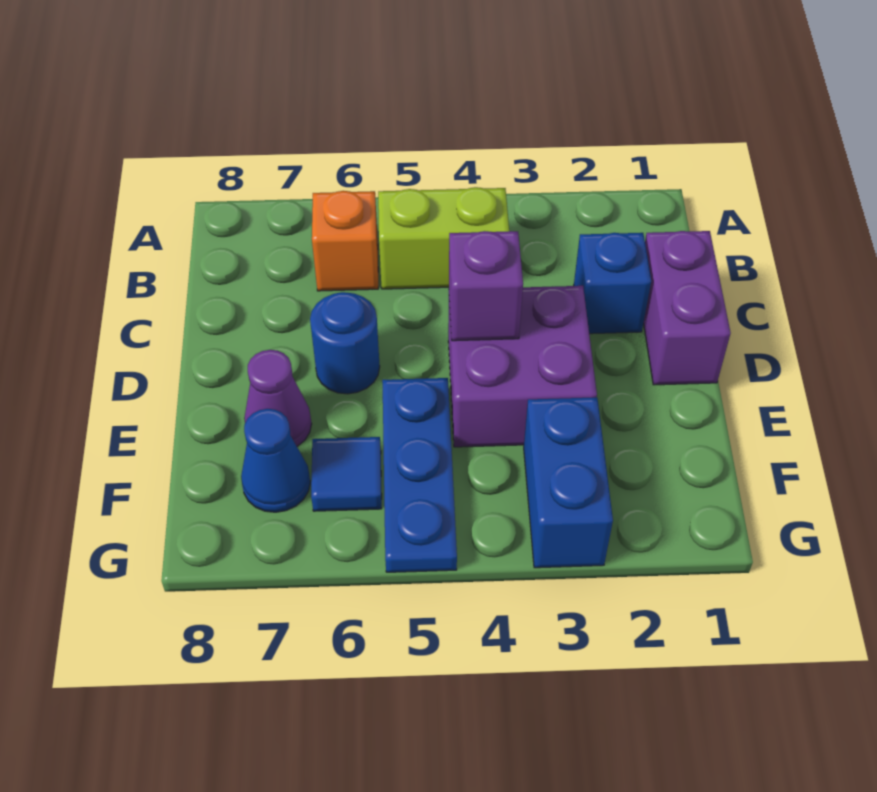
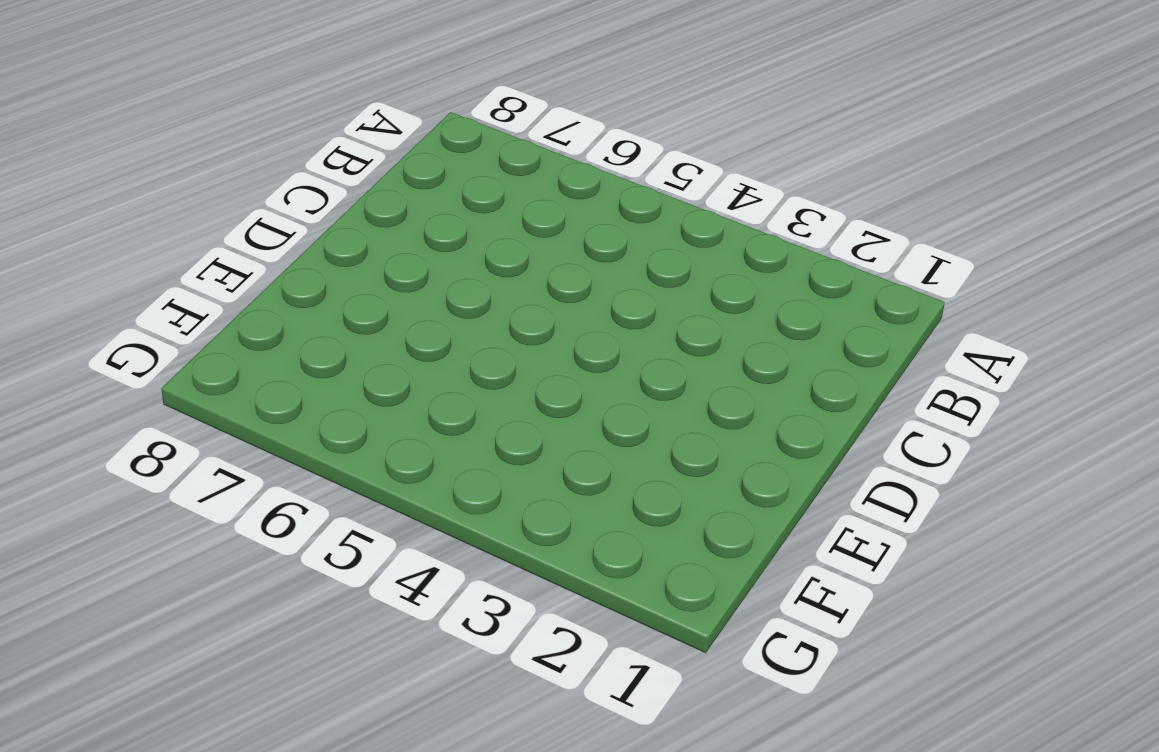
none -> lime 1x2 brick [378,187,509,289]
none -> orange 1x1 brick [312,191,378,291]
none -> purple 1x2 brick [643,231,731,385]

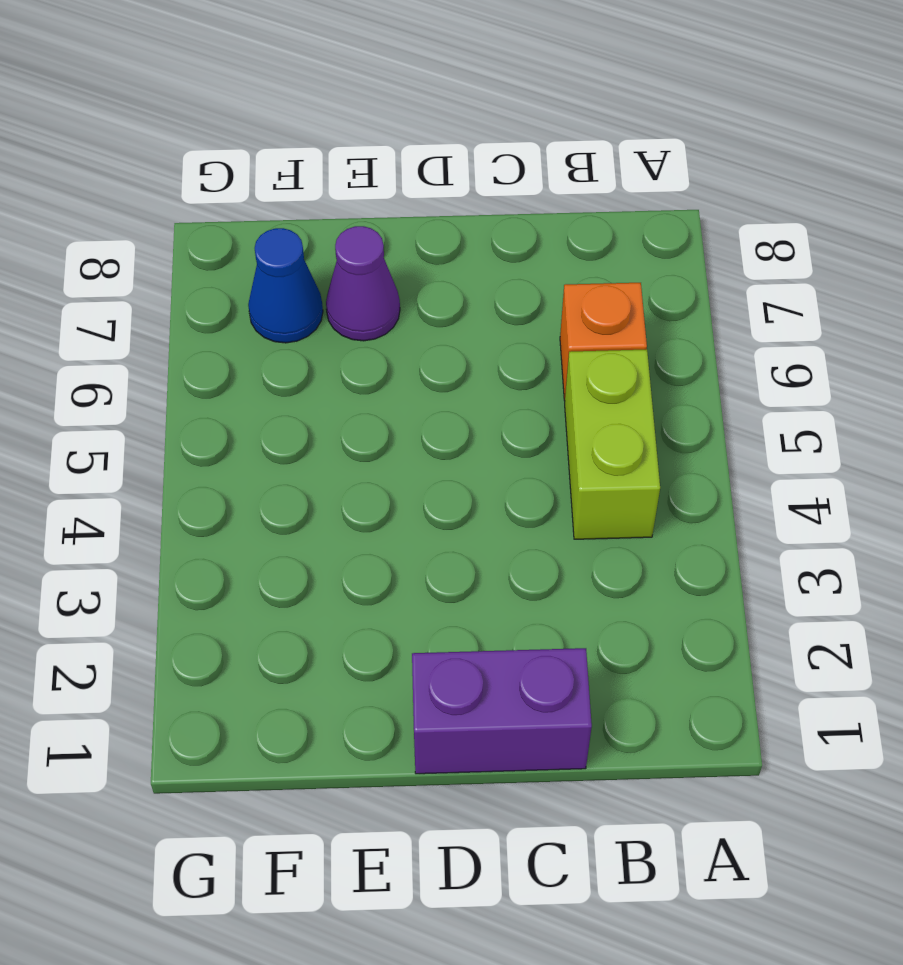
none -> blue 1x1 brick [574,233,651,334]
none -> purple 2x2 brick [448,286,597,447]
none -> blue 1x1 round brick [310,292,380,394]

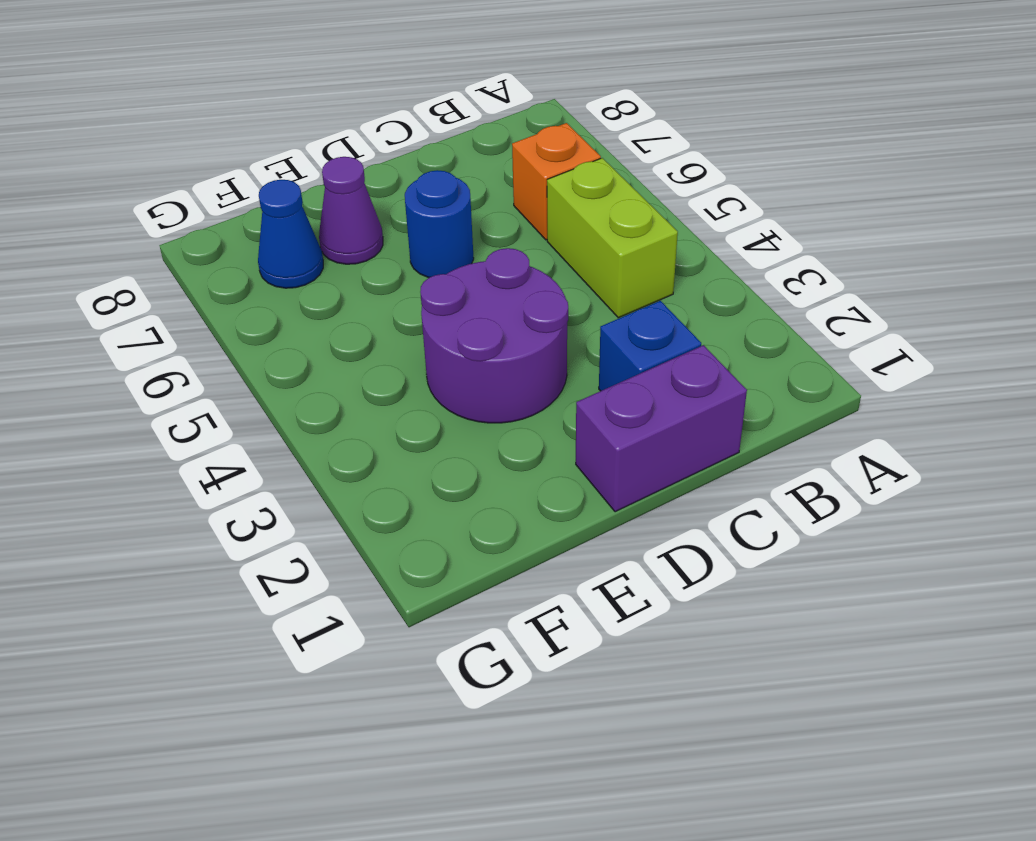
purple 2x2 round brick [420,248,568,423] -> purple 2x2 brick [448,286,597,447]
none -> blue 1x3 plate [382,378,457,572]
none -> blue 1x2 brick [524,397,613,568]
none -> blue 1x1 tile [311,437,382,511]

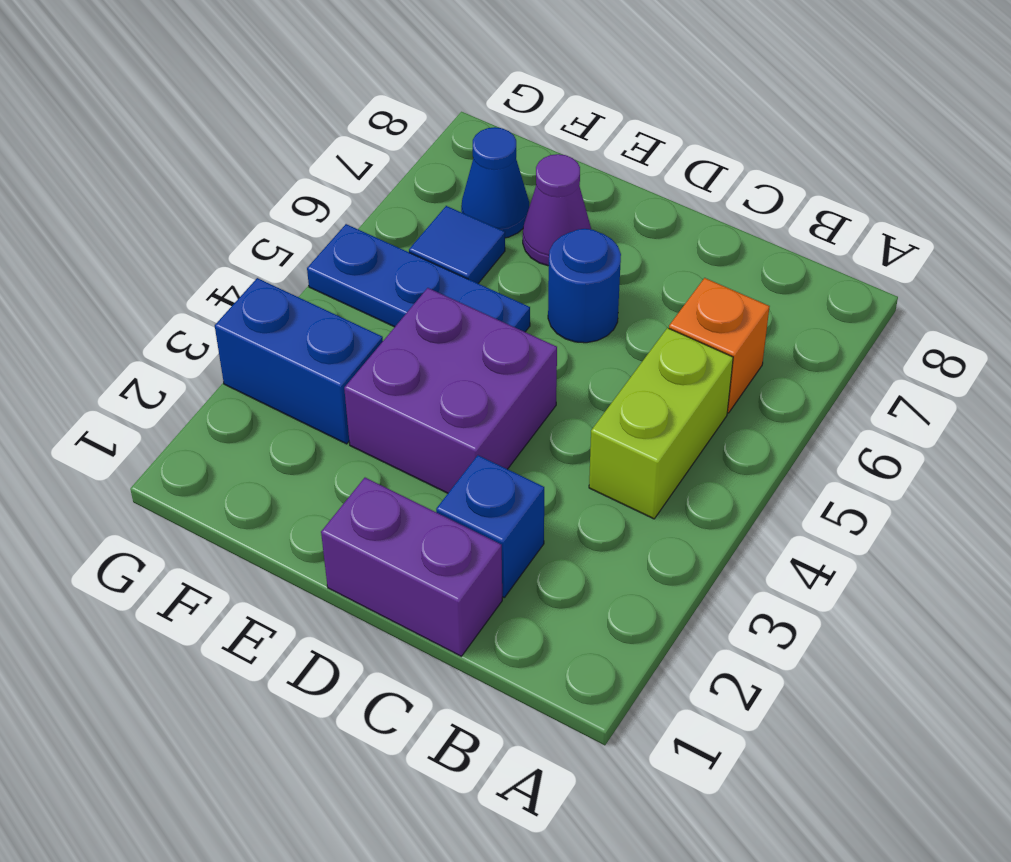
none -> purple 1x1 brick [449,231,523,341]

